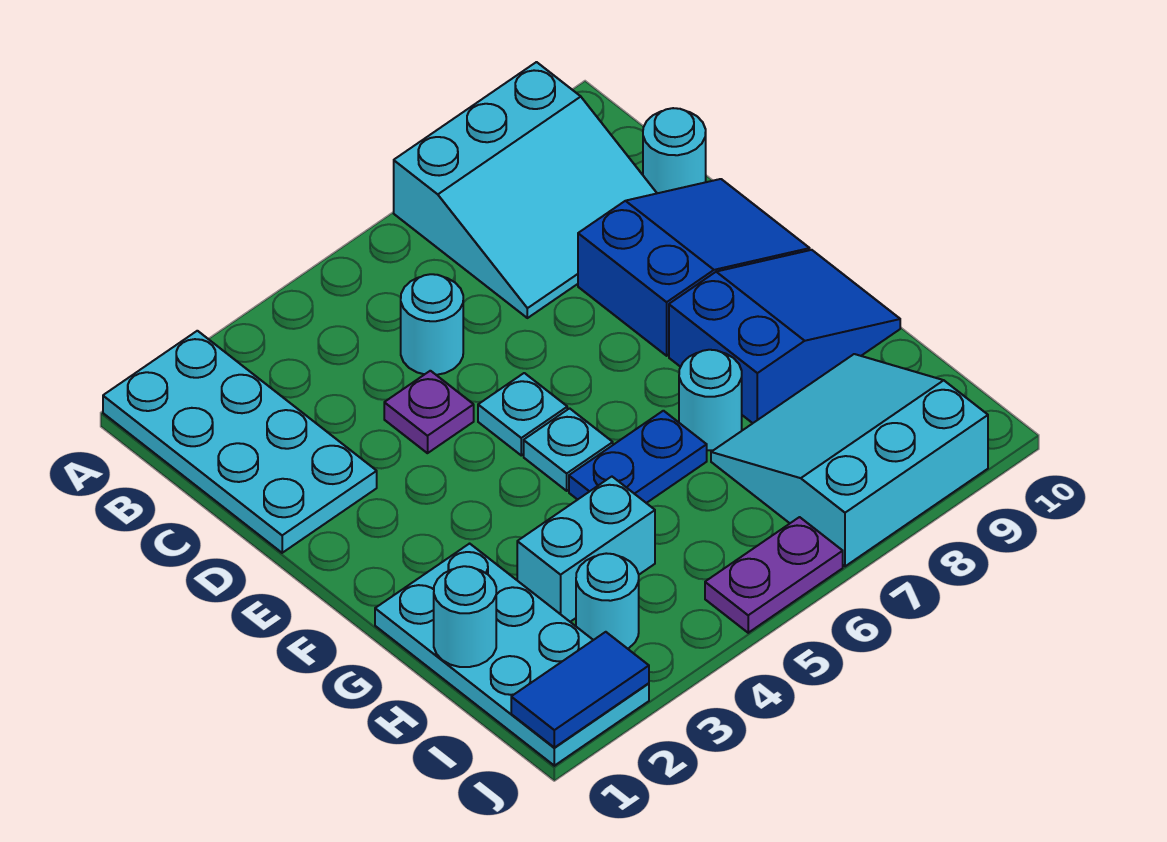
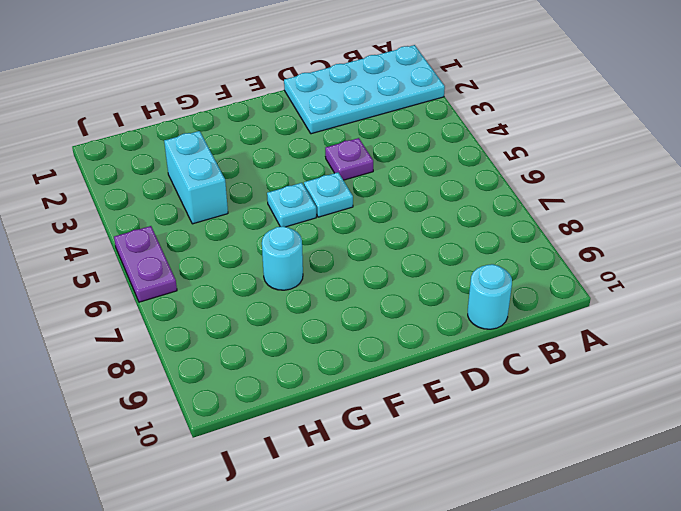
none -> cyan 3x3 slope [394,62,657,318]
none -> cyan 1x1 round brick [401,274,463,375]
none -> blue 2x3 slope [578,179,810,356]

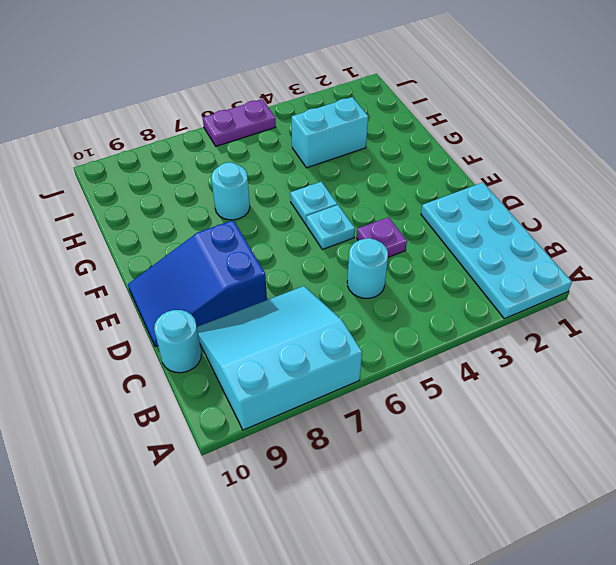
none -> blue 2x3 slope [669,250,900,423]
none -> cyan 2x4 plate [375,544,649,766]
none -> blue 1x2 plate [569,411,707,503]

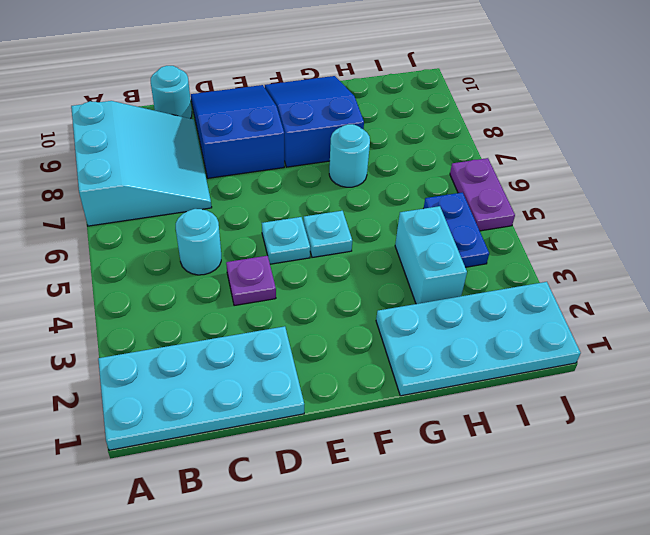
blue 1x2 plate [423,193,489,267] -> blue 1x2 plate moved to [569,411,707,503]
none -> cyan 3x3 slope [711,354,988,566]
none -> cyan 1x1 round brick [576,553,639,649]
none -> cyan 1x1 round brick [434,566,496,667]

